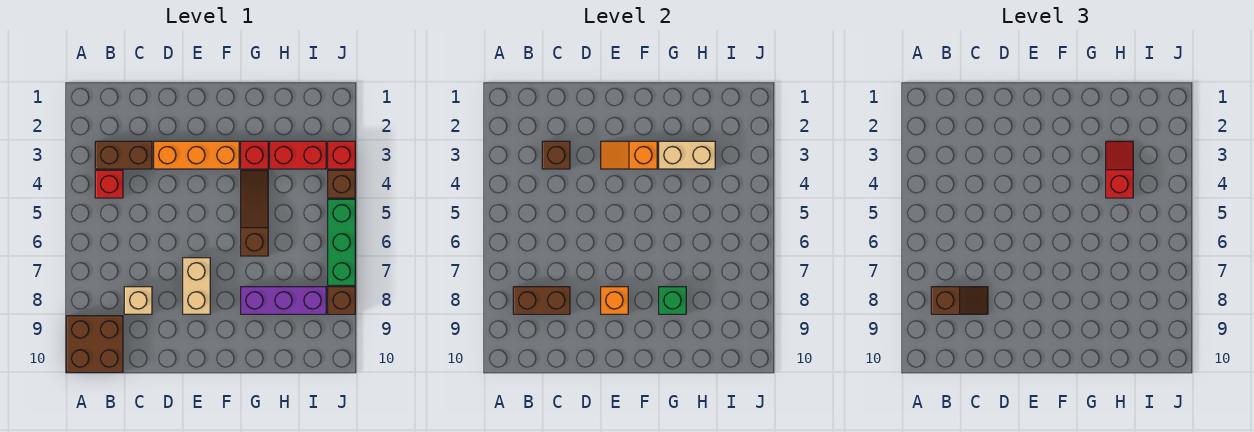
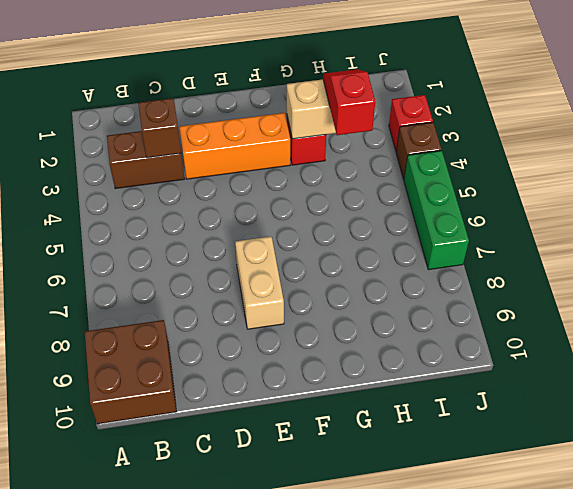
none -> red 1x1 brick [95,170,123,198]
none -> tan 1x1 brick [124,287,152,314]
none -> brown 1x3 slope [241,170,268,256]

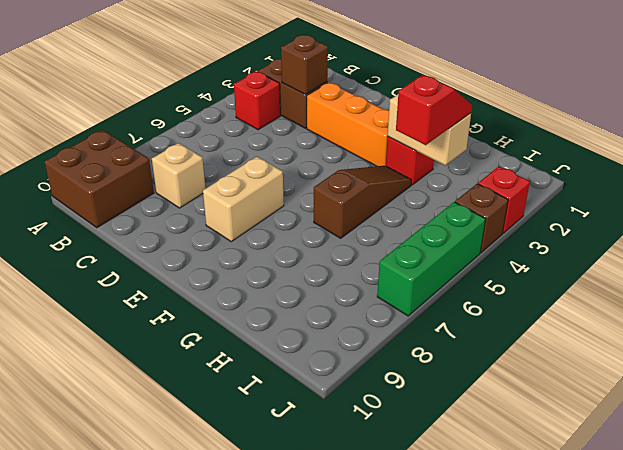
none -> purple 1x3 brick [241,287,326,314]
none -> red 1x2 brick [270,141,326,169]
none -> brown 1x1 brick [328,287,355,314]

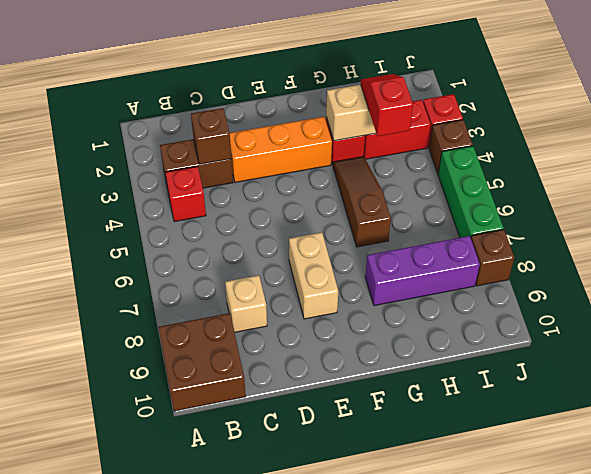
none -> brown 1x2 brick [513,287,570,314]
none -> orange 1x2 slope [601,141,657,169]
none -> orange 1x1 brick [601,287,628,314]

